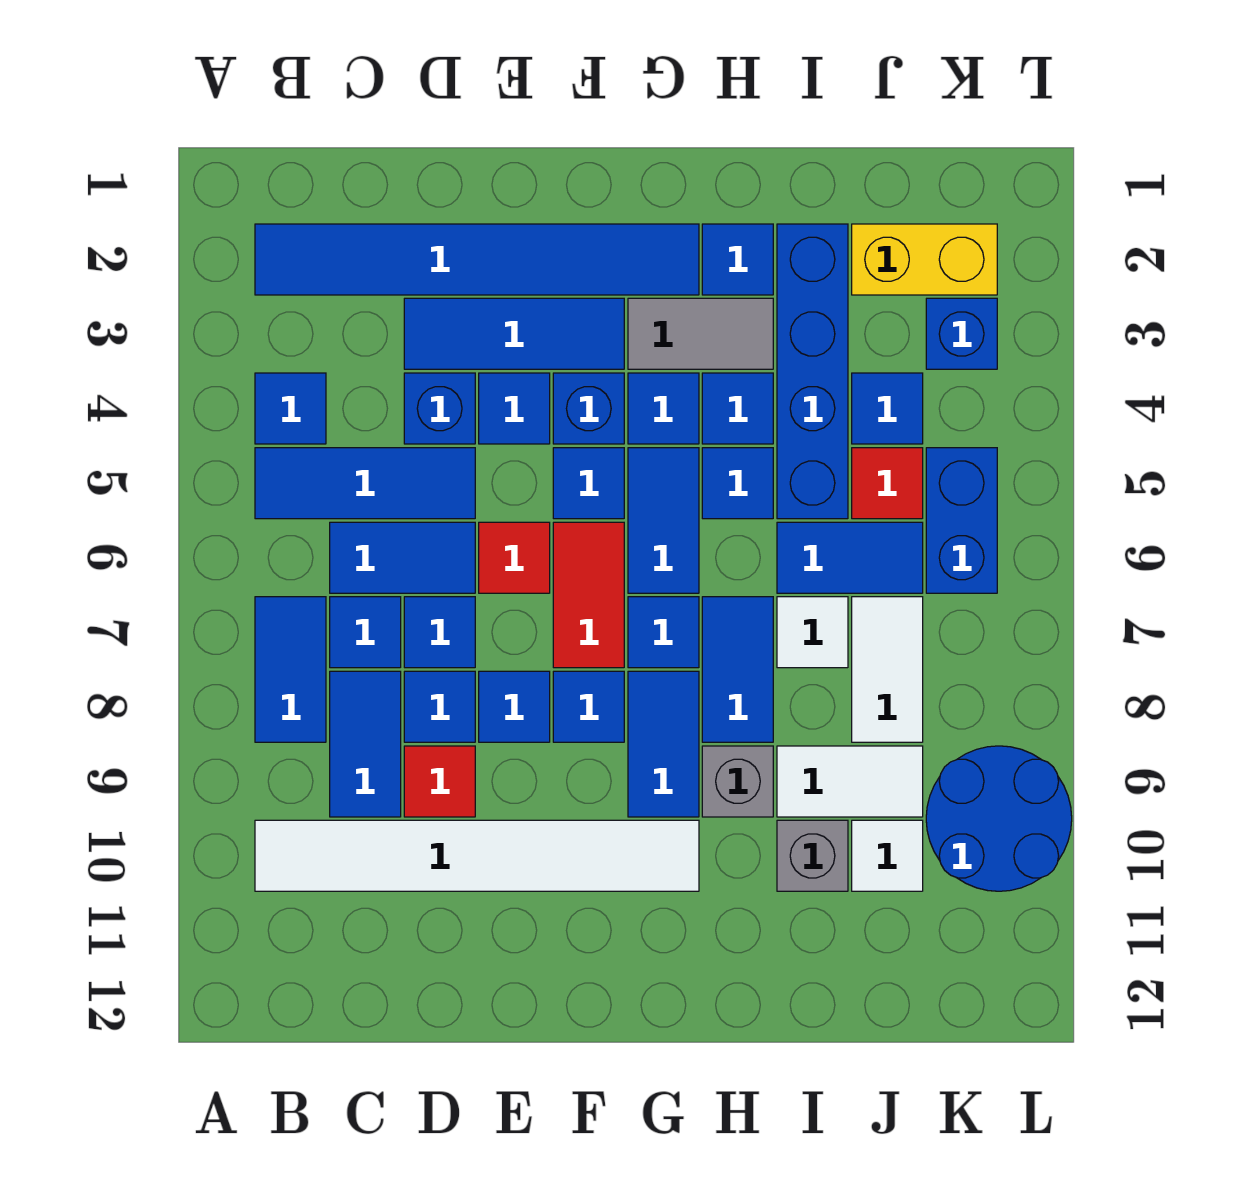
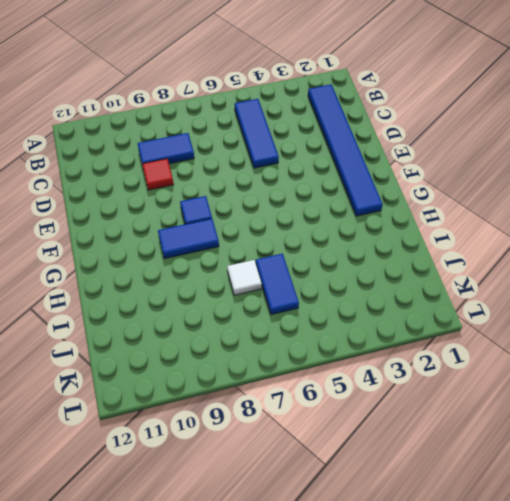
none -> blue 1x1 tile [255,373,326,444]
none -> blue 1x2 tile [255,597,326,742]
none -> white 1x6 tile [255,820,699,891]
none -> blue 1x2 tile [330,522,475,593]

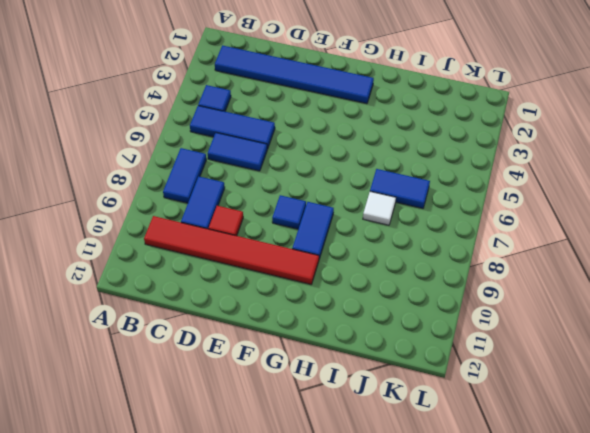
red 1x6 tile [144,216,319,284] -> white 1x6 tile [255,820,699,891]
none -> blue 1x1 tile [330,597,401,668]
none -> blue 1x3 tile [404,298,624,369]
none -> blue 1x1 brick [404,373,475,444]
none -> blue 1x1 tile [404,597,475,668]

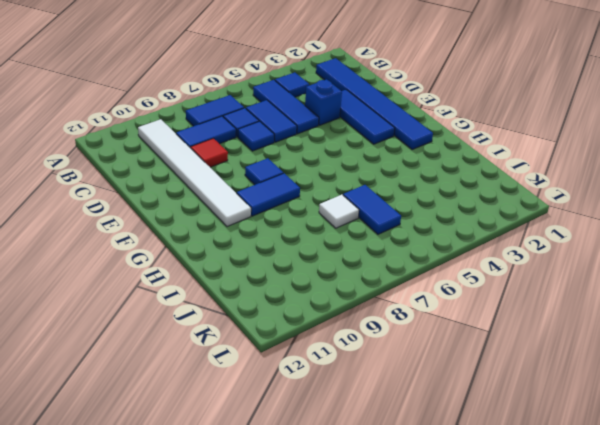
none -> blue 1x1 tile [404,671,475,742]
none -> blue 1x1 tile [479,373,550,444]
none -> red 1x1 tile [479,522,550,593]
none -> blue 1x1 tile [479,671,550,742]

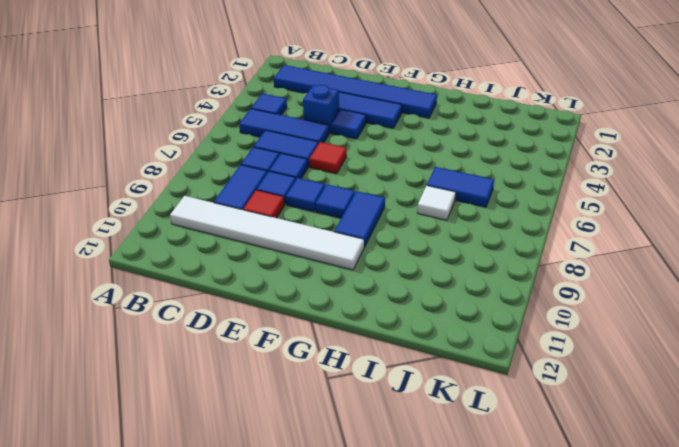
none -> blue 1x2 tile [255,597,326,742]
none -> blue 1x1 brick [553,373,624,444]
none -> blue 1x1 tile [553,448,624,519]
none -> red 1x2 tile [553,522,624,668]

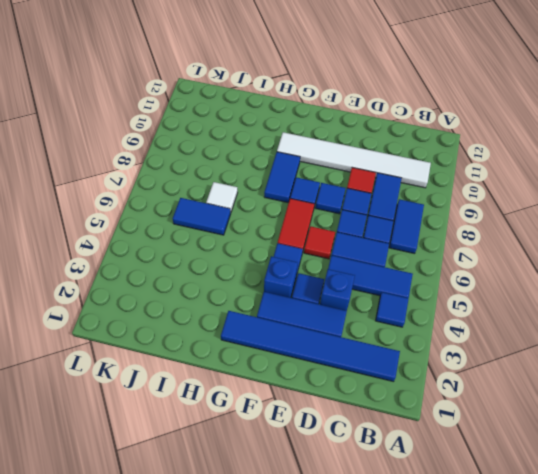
none -> grey 1x2 tile [628,298,773,369]
none -> blue 1x1 tile [628,373,699,444]
none -> blue 1x2 tile [628,448,699,593]
none -> blue 1x1 tile [628,597,699,668]

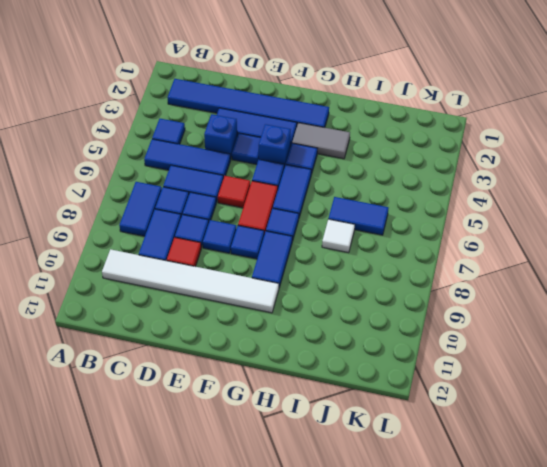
none -> blue 1x1 tile [702,224,773,295]
none -> blue 1x1 tile [702,373,773,444]
none -> blue 1x1 tile [702,448,773,519]
none -> blue 1x2 tile [702,597,773,742]

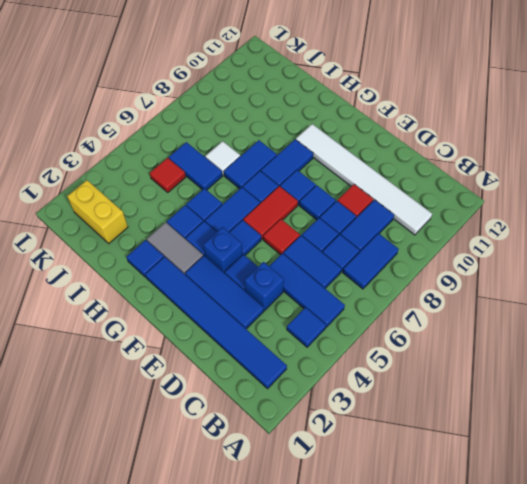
none -> grey 1x1 brick [702,746,773,817]
none -> blue 1x4 brick [777,224,848,519]
none -> white 1x2 tile [777,746,923,817]
none -> grey 1x1 brick [777,820,848,891]

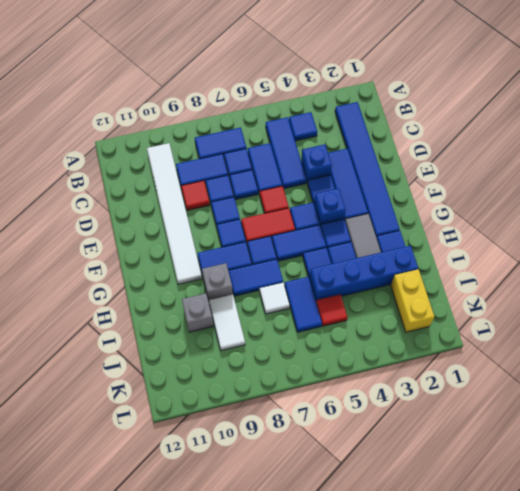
none -> blue 1x1 tile [852,373,923,444]
none -> white 1x2 tile [852,597,923,742]
none -> white 1x1 tile [852,820,923,891]
none -> blue 1x1 brick [926,298,997,369]

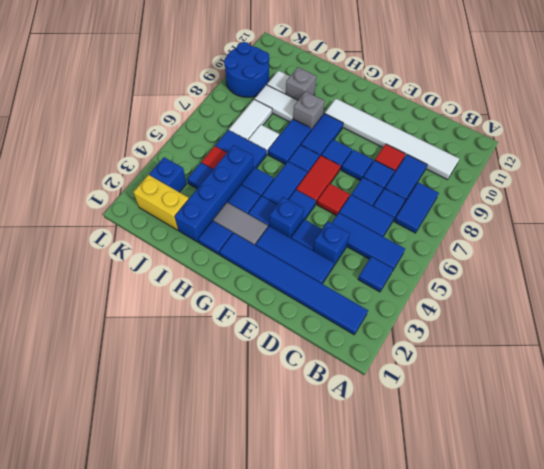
none -> blue 1x2 brick [926,448,997,593]

